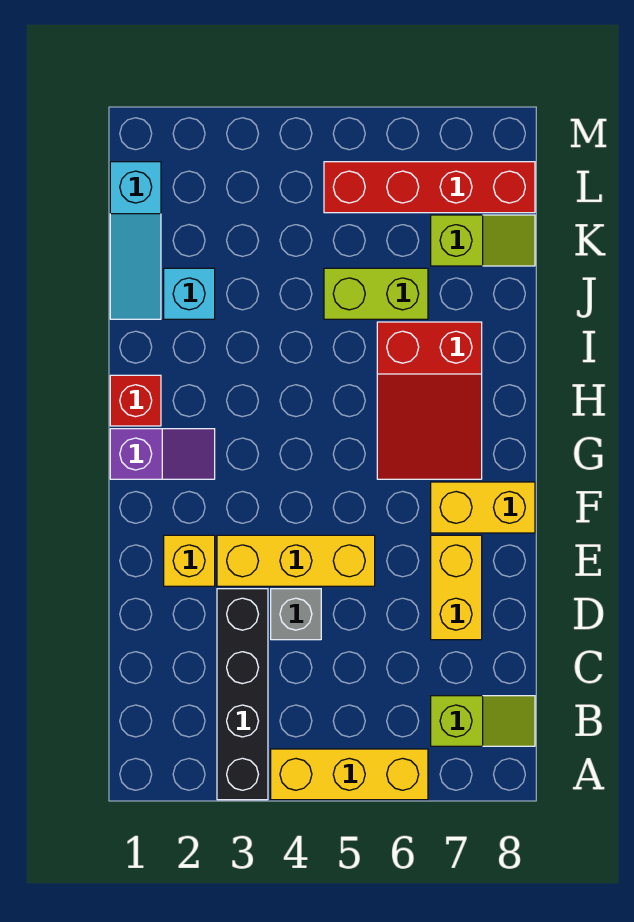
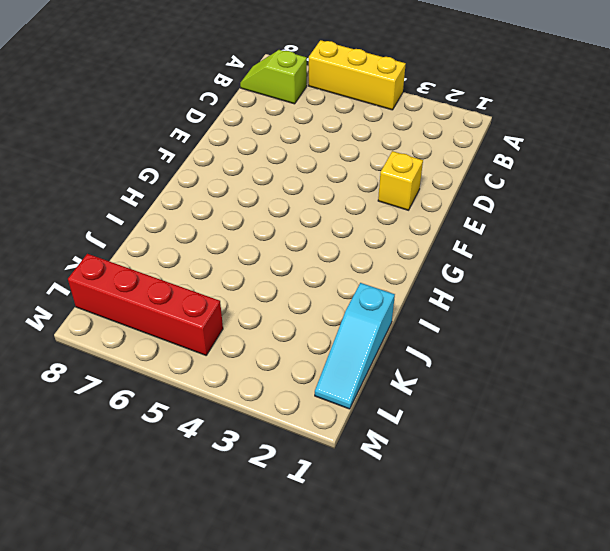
cyan 1x3 slope [315,283,395,409] -> cyan 1x3 slope turned to [110,162,161,319]
none -> black 1x4 brick [217,589,268,800]
none -> grey 1x1 brick [271,589,321,640]
none -> yellow 1x2 brick [431,535,482,640]

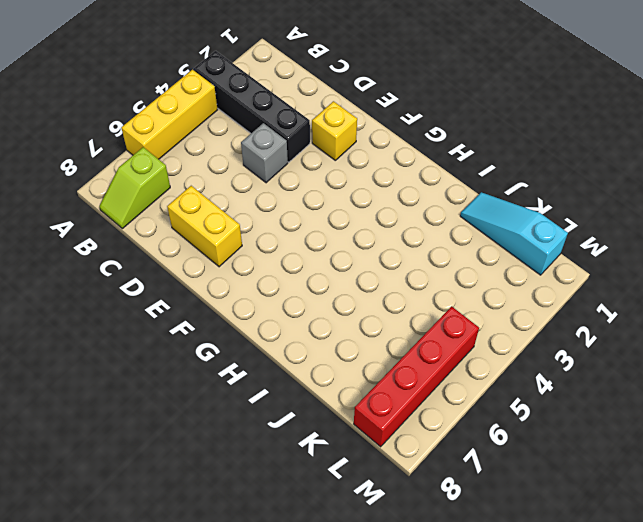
none -> yellow 1x3 brick [217,535,375,586]
none -> yellow 1x2 brick [431,482,535,533]
none -> purple 1x2 slope [110,429,215,479]

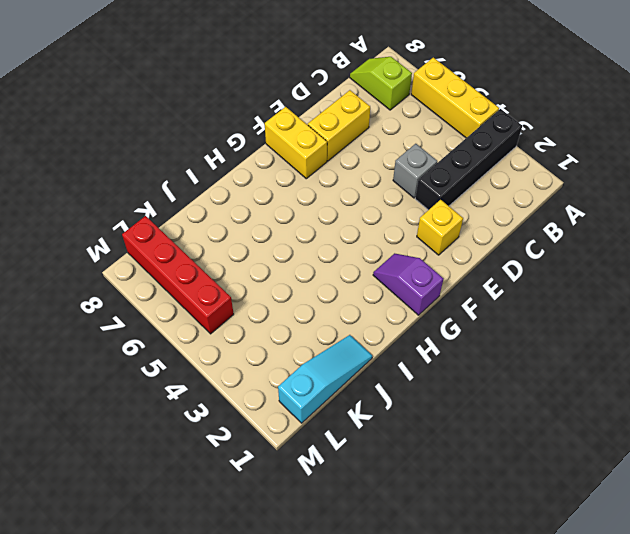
none -> yellow 1x3 brick [217,535,375,586]
none -> red 2x3 slope [377,322,482,479]
none -> red 1x1 brick [110,375,161,426]

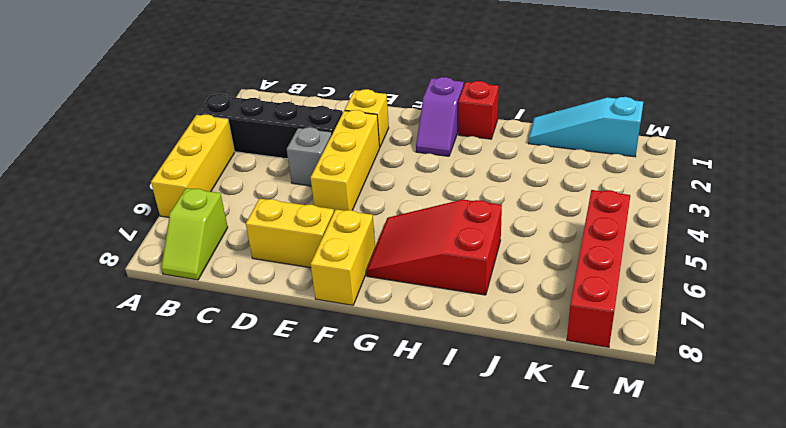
none -> cyan 1x1 brick [164,268,215,319]
none -> lime 1x2 brick [324,268,428,319]
none -> lime 1x2 slope [431,215,535,266]

